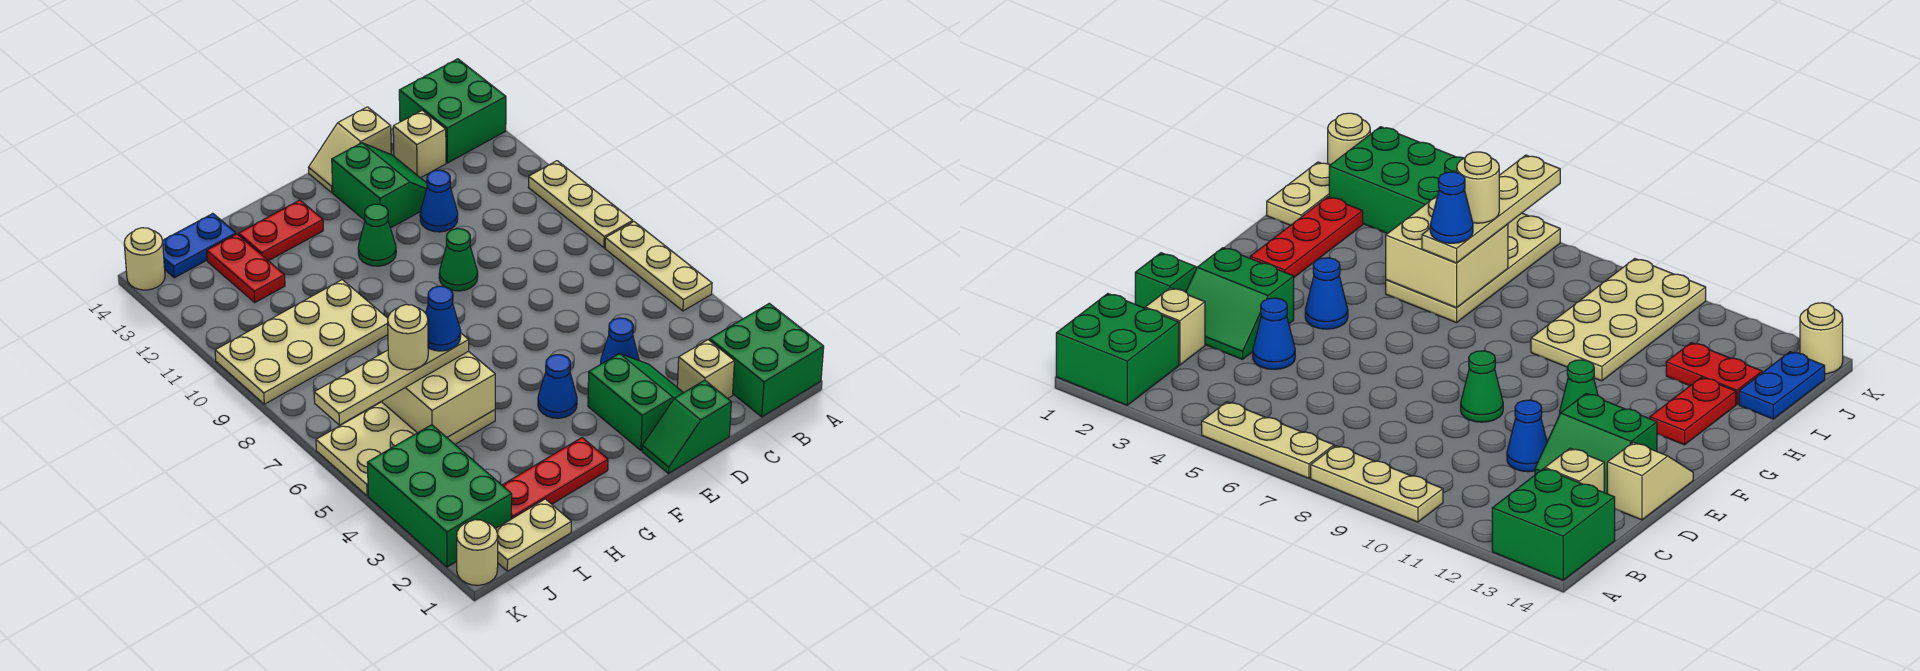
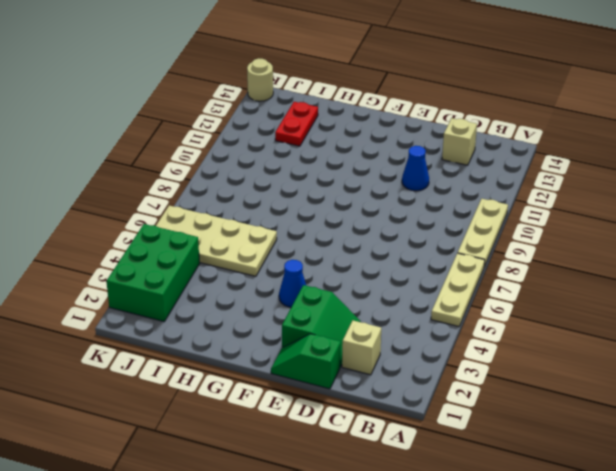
none -> green 2x2 brick [710,303,824,417]
none -> green 2x2 brick [399,59,506,163]
none -> blue 1x1 cone [601,318,639,364]

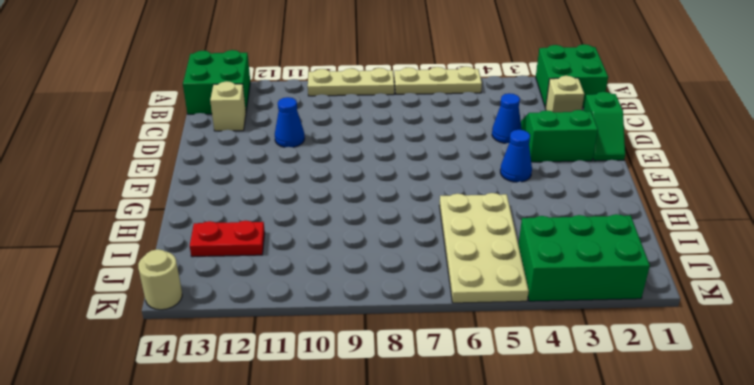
none -> green 2x2 slope [332,143,427,228]
none -> tan 1x2 slope [309,107,391,192]
none -> green 1x1 cone [439,229,478,291]

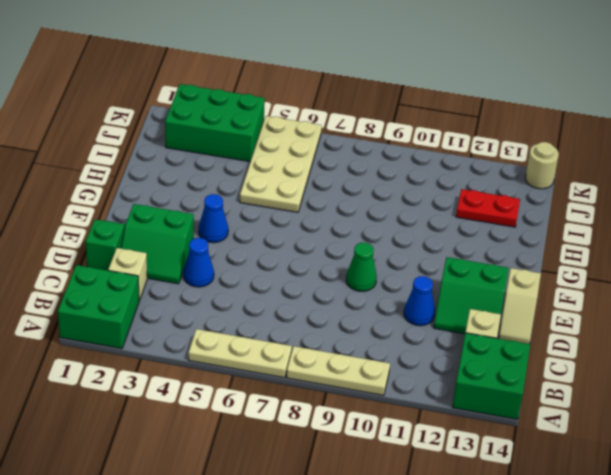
tan 1x2 slope [498,268,541,344] -> tan 1x2 slope turned to [309,107,391,192]
none -> green 1x1 cone [358,204,396,266]
none -> red 1x3 plate [502,438,608,519]
none -> red 1x2 plate [239,200,323,261]

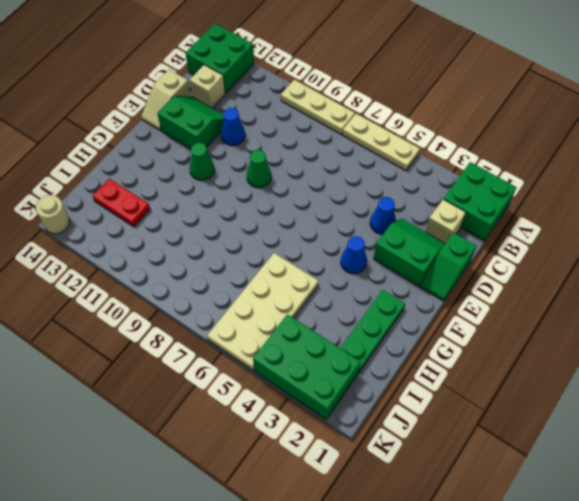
green 1x3 plate [340,290,405,373] -> red 1x3 plate [502,438,608,519]
none -> red 1x2 plate [239,200,323,261]
none -> tan 2x4 plate [215,280,388,404]
none -> tan 1x2 plate [496,499,571,571]

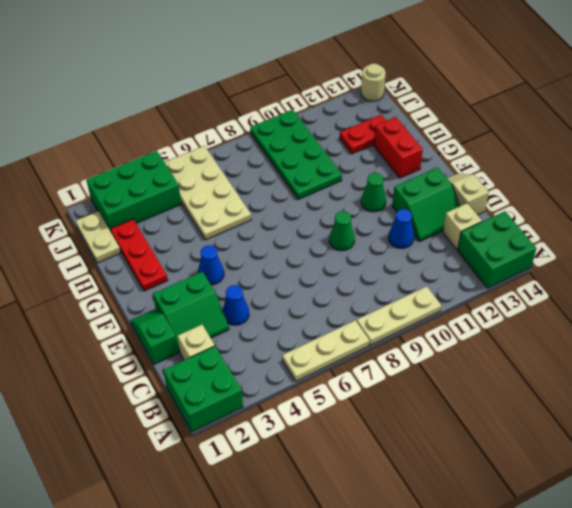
red 1x2 brick [374,117,423,178] -> red 1x2 plate [239,200,323,261]
green 2x4 plate [250,110,342,199] -> tan 2x4 plate [215,280,388,404]
none -> blue 1x2 plate [163,214,236,278]
none -> tan 1x1 round brick [457,520,498,585]
none -> tan 2x2 brick [381,351,495,437]

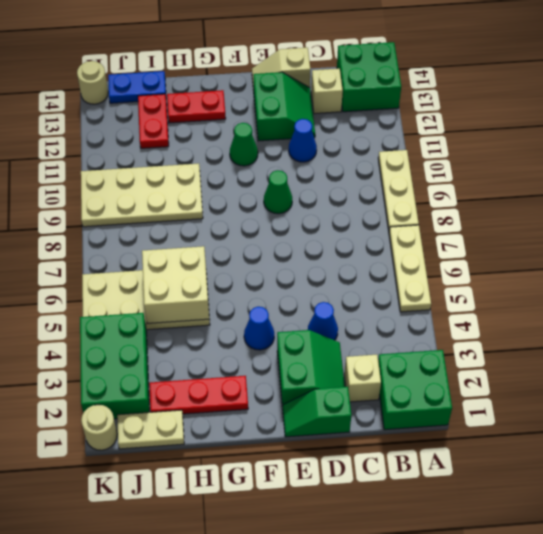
none -> tan 1x4 plate [314,333,469,425]
none -> blue 1x1 cone [426,286,461,351]
none -> tan 1x1 round brick [388,305,428,370]

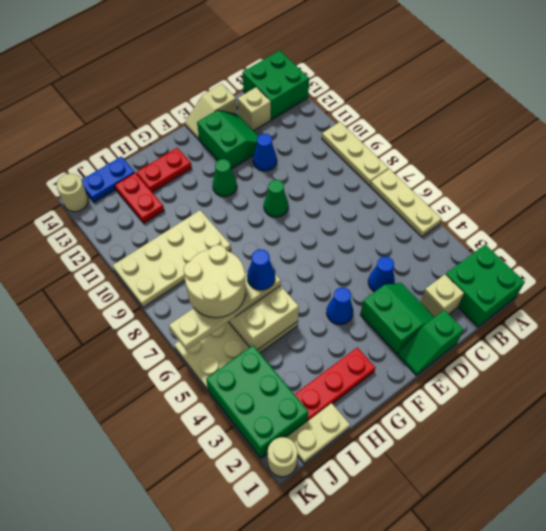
tan 2x2 round brick [183,245,246,318] -> tan 1x1 round brick [388,305,428,370]

